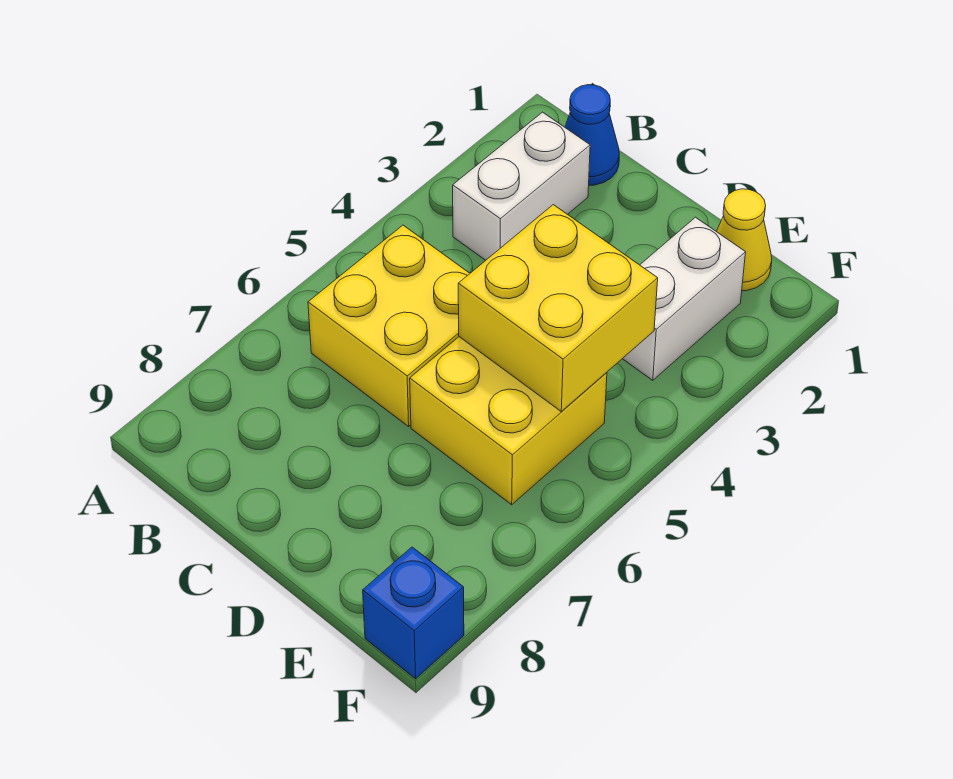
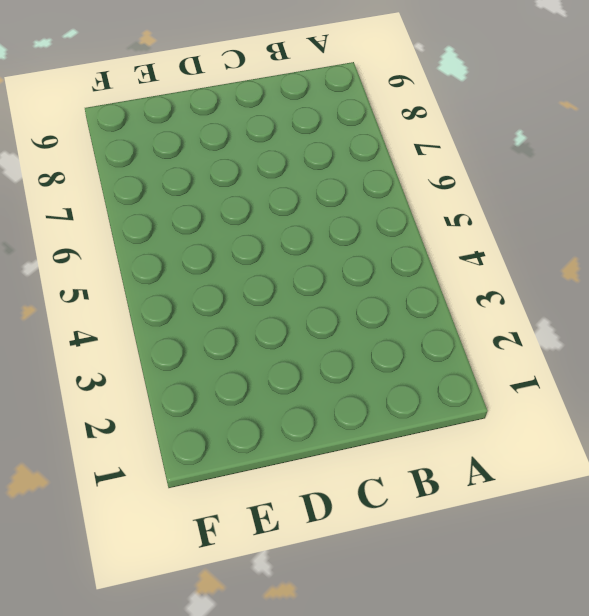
none -> blue 1x1 cone [565,85,619,185]
none -> white 1x2 brick [453,112,590,260]

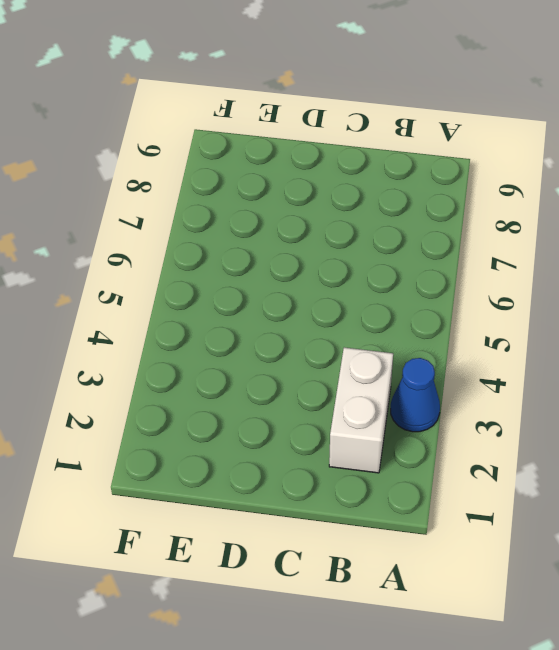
blue 1x1 cone [391,358,440,432] -> blue 1x1 cone moved to [565,85,619,185]
none -> yellow 2x2 brick [308,225,470,427]
none -> yellow 2x2 brick [410,337,607,505]

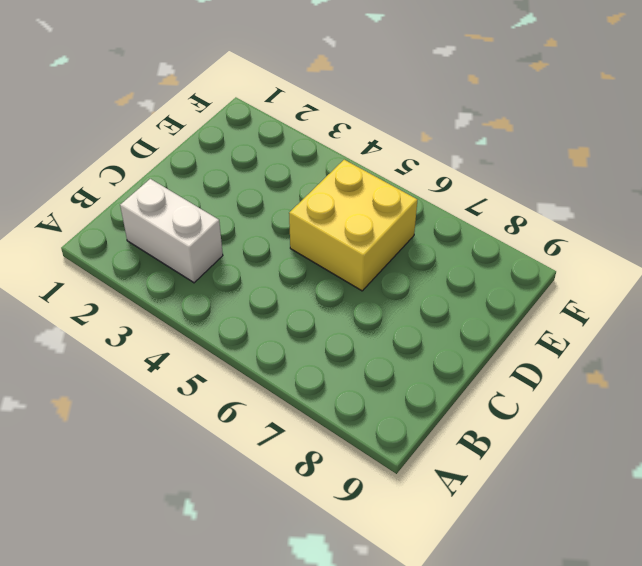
none -> blue 1x1 cone [565,85,619,185]
none -> yellow 2x2 brick [308,225,470,427]

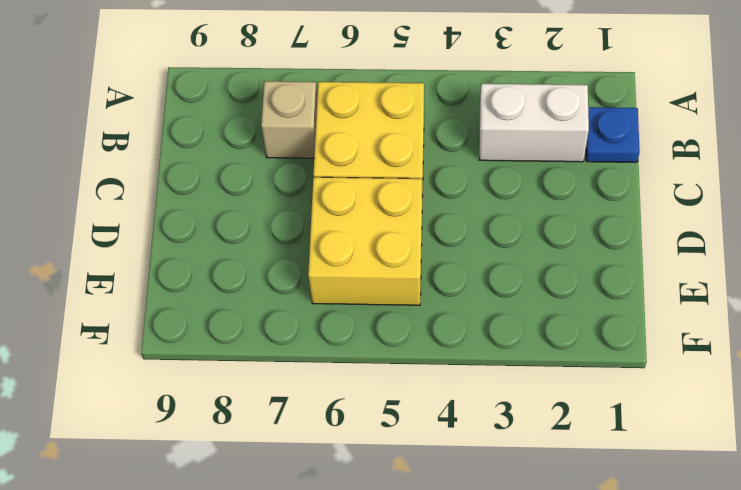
blue 1x1 plate [586,107,640,162] -> blue 1x1 cone [565,85,619,185]
tan 1x1 brick [261,81,317,158] -> none
none -> yellow 1x1 cone [717,189,772,291]
none -> white 1x2 brick [623,217,746,380]

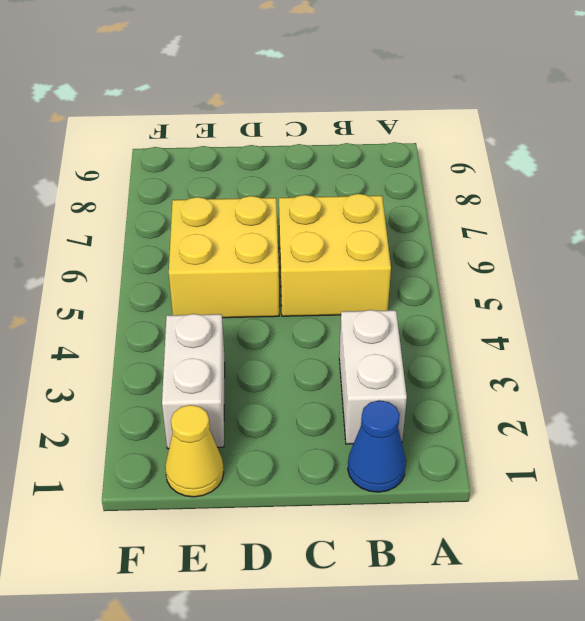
none -> blue 1x1 brick [363,547,464,679]
none -> yellow 2x2 brick [458,205,658,411]

